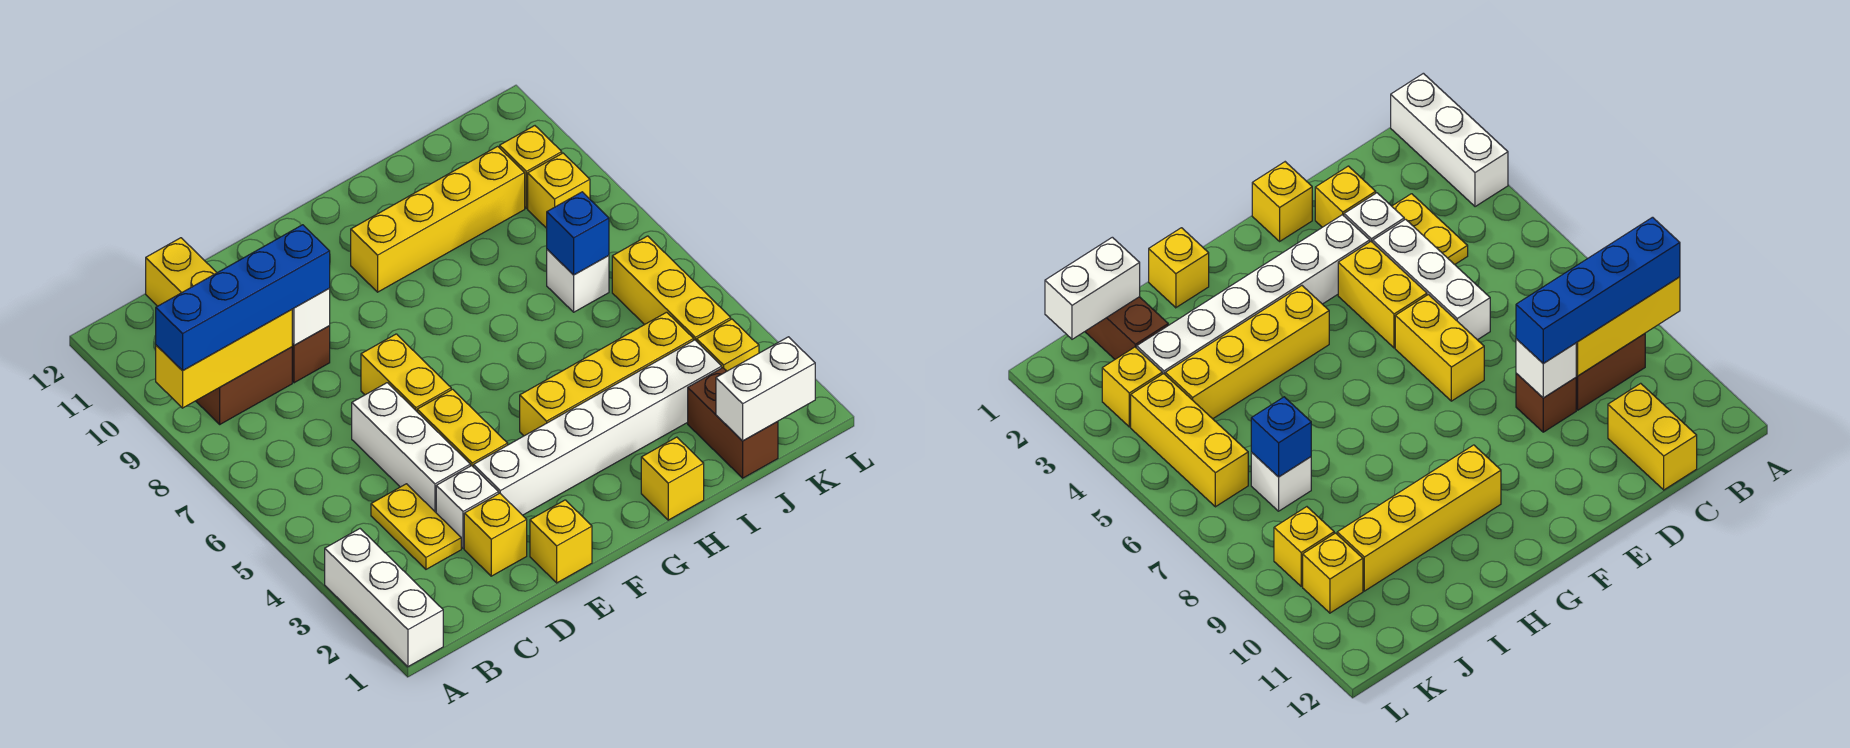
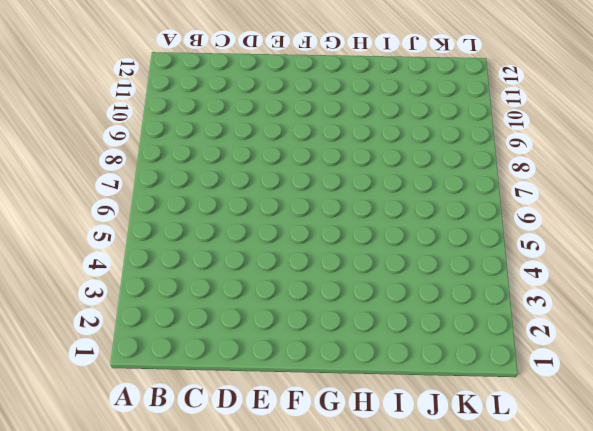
none -> white 1x3 brick [325,529,443,667]
none -> brown 1x2 brick [196,347,292,424]
none -> yellow 1x2 plate [371,484,461,569]

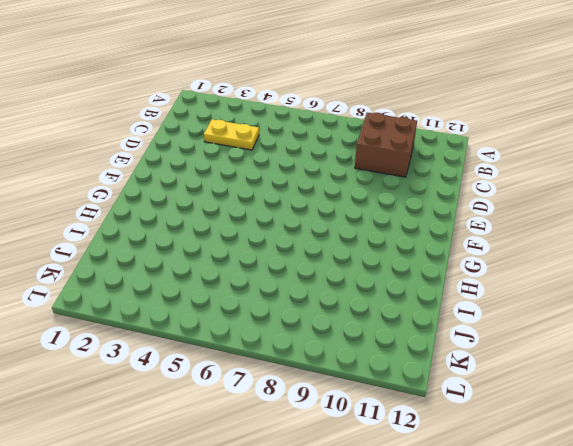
brown 2x2 brick [355,112,417,177] -> brown 1x2 brick [196,347,292,424]
none -> white 1x3 brick [325,529,443,667]
none -> yellow 1x2 brick [146,238,217,306]
none -> yellow 1x1 brick [464,493,527,576]

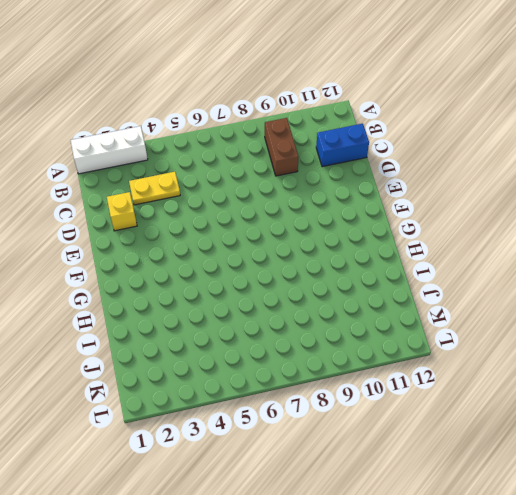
blue 1x2 brick [316,124,369,167] -> yellow 1x2 brick [146,238,217,306]
none -> white 1x1 brick [436,466,499,549]
none -> white 1x3 brick [352,383,470,512]
none -> brown 1x1 brick [292,326,330,383]

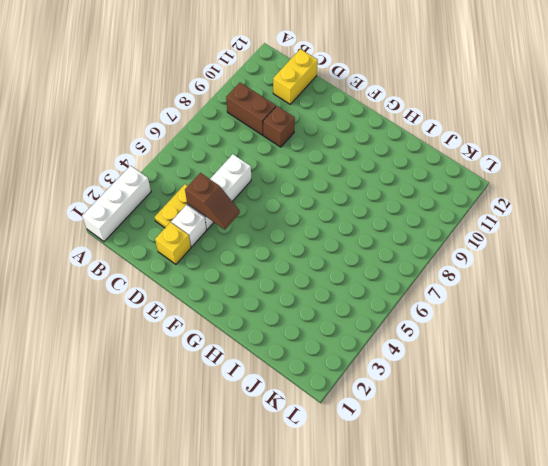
brown 1x2 slope [185,173,240,230] -> none
none -> yellow 1x1 brick [530,500,592,583]
none -> white 1x6 brick [474,340,722,515]
none -> yellow 1x2 brick [417,389,508,467]

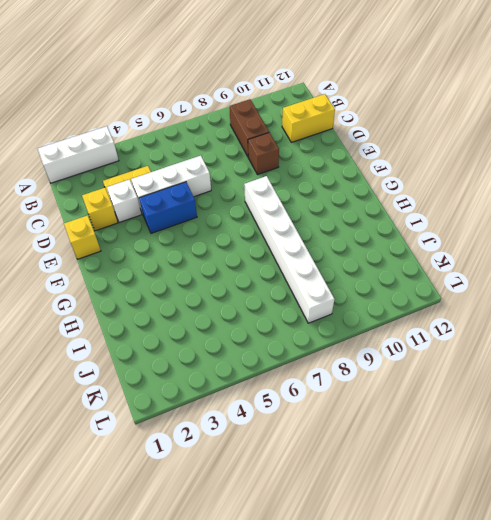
blue 1x2 brick [139,182,197,233] -> yellow 1x2 brick [417,389,508,467]
white 1x6 brick [244,176,334,323] -> white 1x6 brick moved to [474,340,722,515]
none -> yellow 1x2 brick [361,334,451,411]
none -> yellow 1x4 brick [520,312,694,436]
none -> yellow 1x4 brick [351,146,525,292]

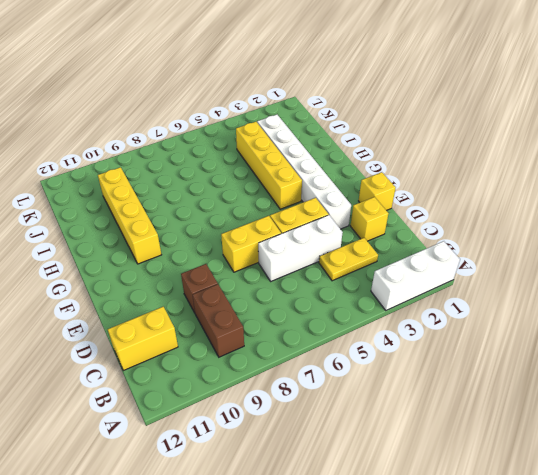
none -> white 1x1 brick [436,466,499,549]
none -> yellow 1x1 brick [641,437,704,520]
none -> brown 1x2 brick [688,368,778,478]

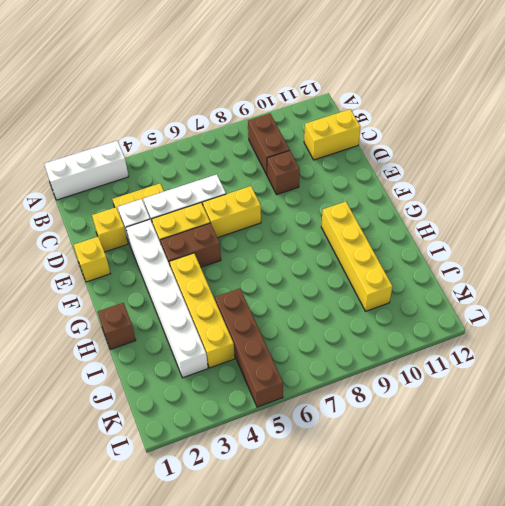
brown 1x2 brick [160,223,221,267] -> brown 1x2 brick moved to [688,368,778,478]
brown 1x1 brick [98,303,136,349] -> yellow 1x1 brick [641,437,704,520]
brown 1x4 brick [215,288,283,407] -> yellow 1x3 brick [612,236,731,341]
none -> white 1x1 brick [547,249,609,312]
none -> yellow 1x1 brick [697,319,759,371]
none -> yellow 1x1 brick [528,153,590,228]

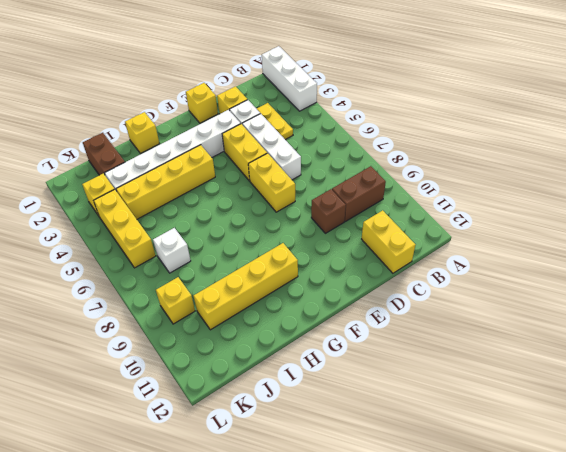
none -> yellow 1x1 brick [500,126,562,208]
none -> yellow 1x3 brick [156,310,292,408]
none -> white 1x1 brick [292,289,330,345]

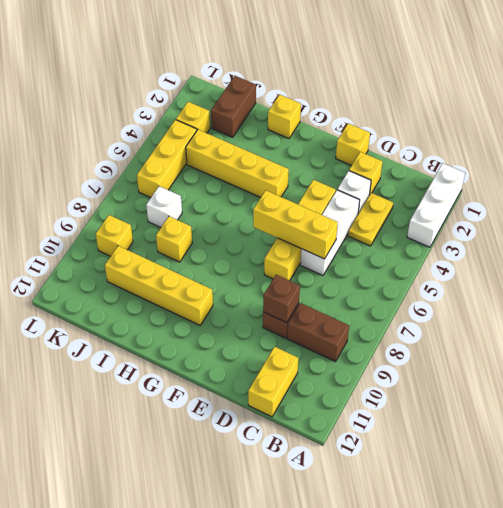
yellow 1x3 brick [253,190,338,259] -> yellow 1x3 brick moved to [156,310,292,408]
brown 1x1 brick [263,275,300,323] -> white 1x1 brick [292,289,330,345]
yellow 1x1 brick [156,216,192,262] -> yellow 1x1 brick moved to [500,126,562,208]
none -> white 1x6 brick [474,340,722,515]
none -> white 1x2 brick [716,337,815,441]
none -> blue 1x1 brick [547,192,609,275]

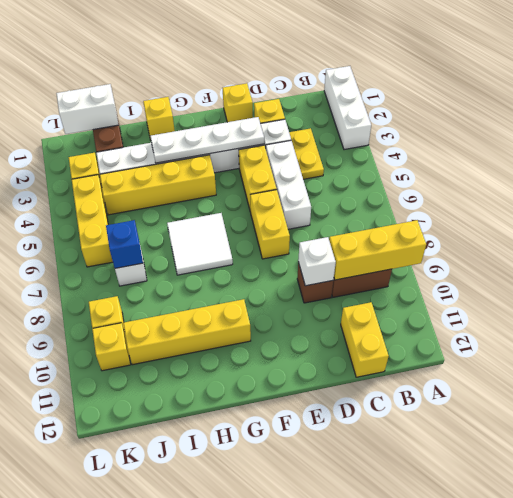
white 1x4 plate [150,117,264,163] -> none
white 2x2 tile [167,213,233,275] -> none
none -> blue 1x4 brick [156,225,330,371]

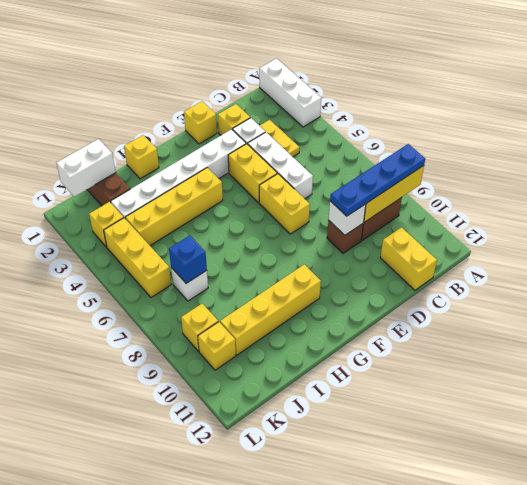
blue 1x4 plate [330,144,425,216] -> blue 1x4 brick [156,225,330,371]

